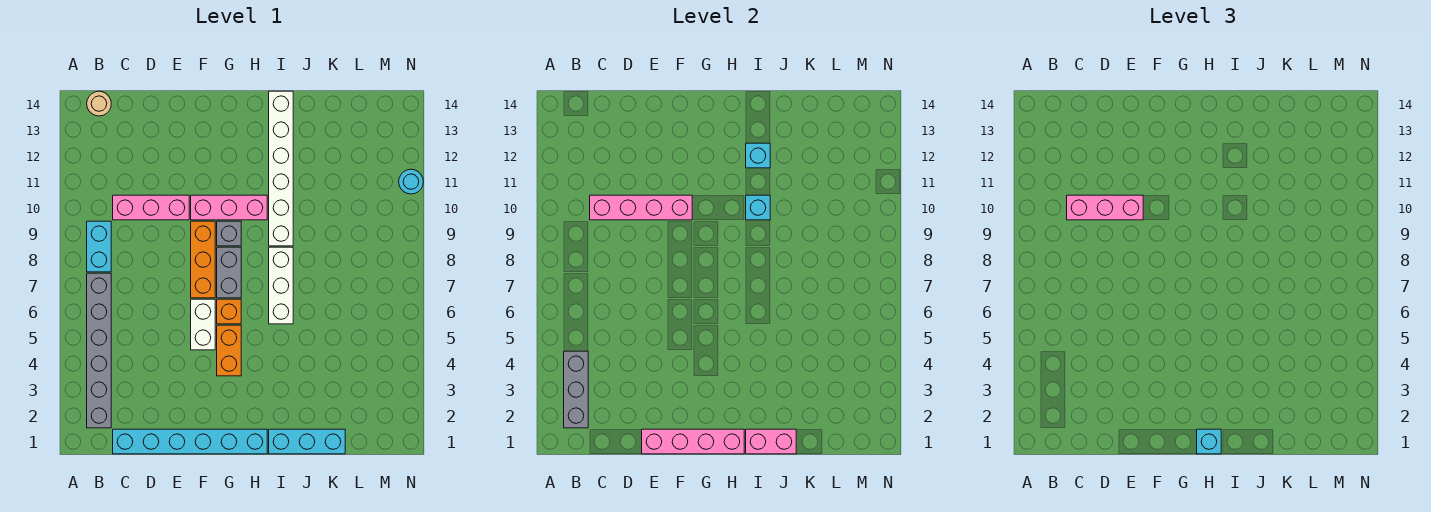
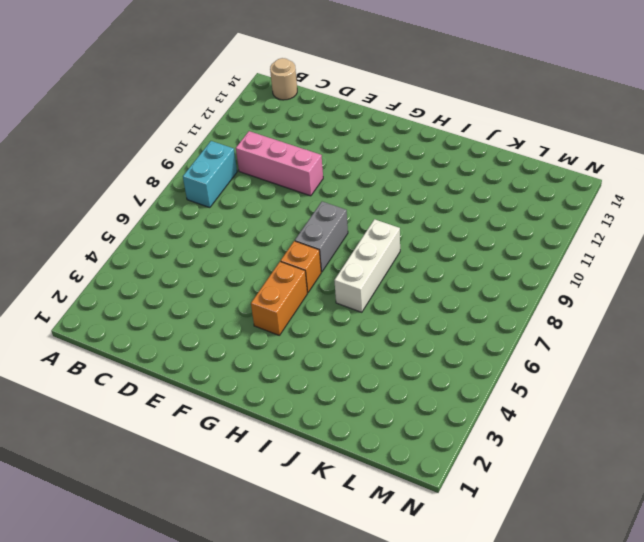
none -> grey 1x6 brick [87,273,111,428]
none -> cyan 1x6 brick [113,429,267,454]
none -> white 1x2 brick [191,299,215,350]

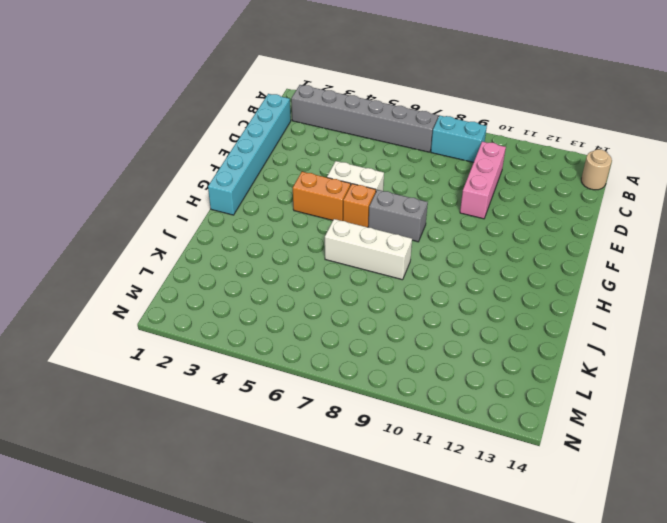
none -> orange 1x3 brick [191,221,215,298]
none -> pink 1x3 brick [191,195,267,220]
none -> grey 1x1 brick [217,221,241,246]

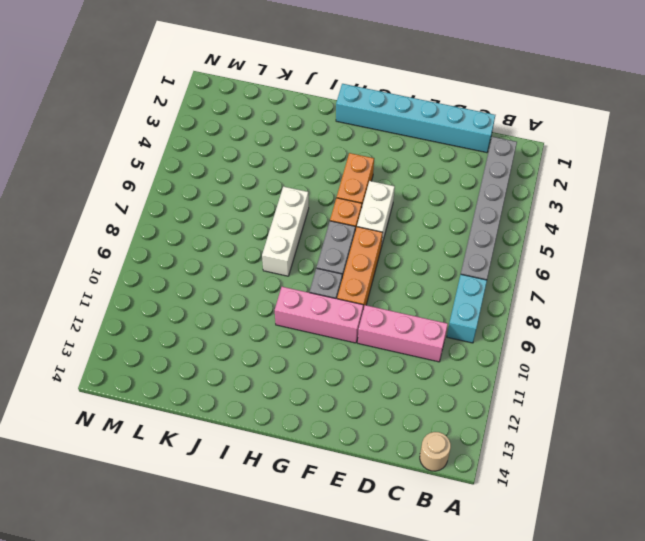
none -> cyan 1x3 brick [269,429,345,454]
none -> white 1x6 brick [269,91,293,246]
none -> cyan 1x1 round brick [399,169,423,194]

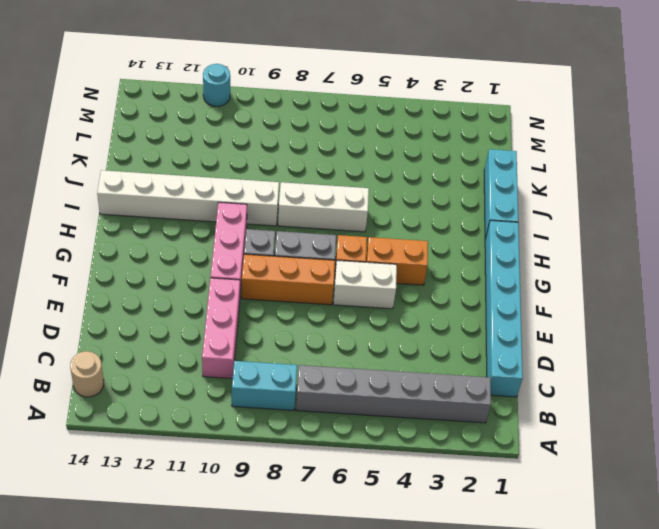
none -> grey 1x3 brick [564,351,588,428]
none -> pink 1x4 brick [590,195,692,220]
none -> pink 1x4 brick [642,429,744,454]

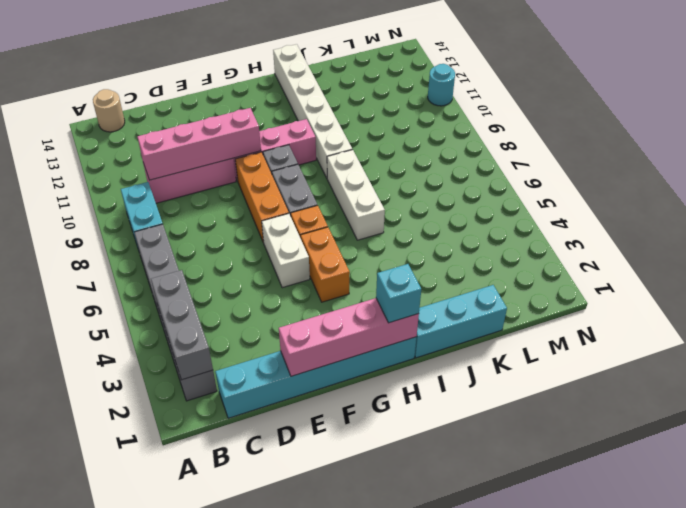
none -> pink 1x2 brick [746,429,796,454]
none -> cyan 1x1 brick [746,195,770,220]
none -> cyan 1x1 brick [746,143,770,168]

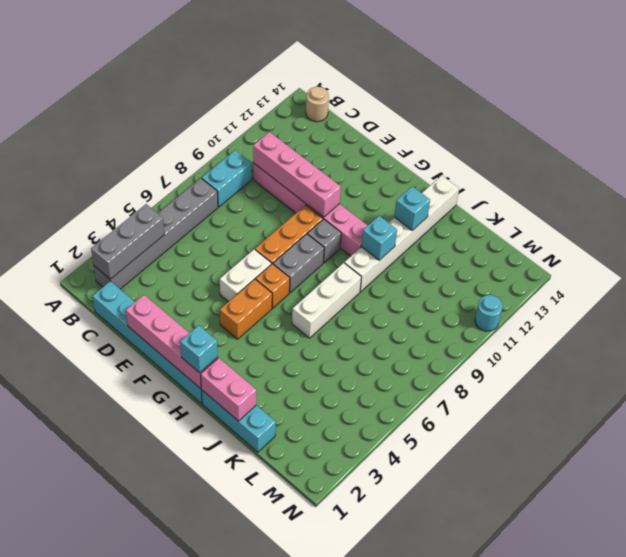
none -> pink 1x3 brick [1067,195,1143,220]

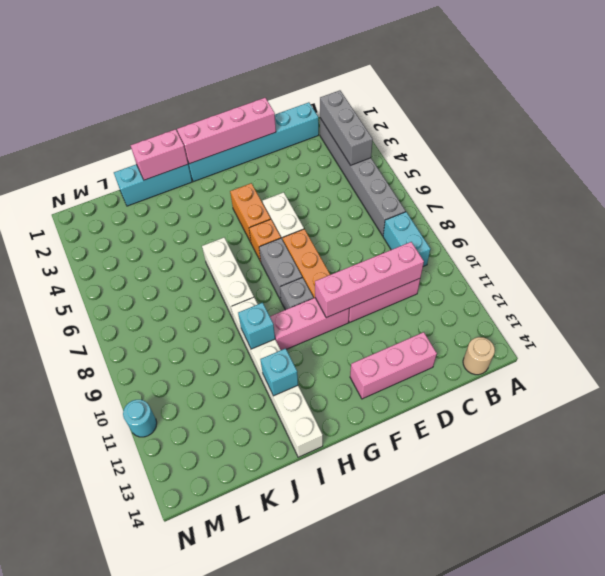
pink 1x3 brick [350,332,437,399] -> pink 1x3 brick moved to [1067,195,1143,220]
none -> cyan 1x1 brick [1197,429,1221,454]

